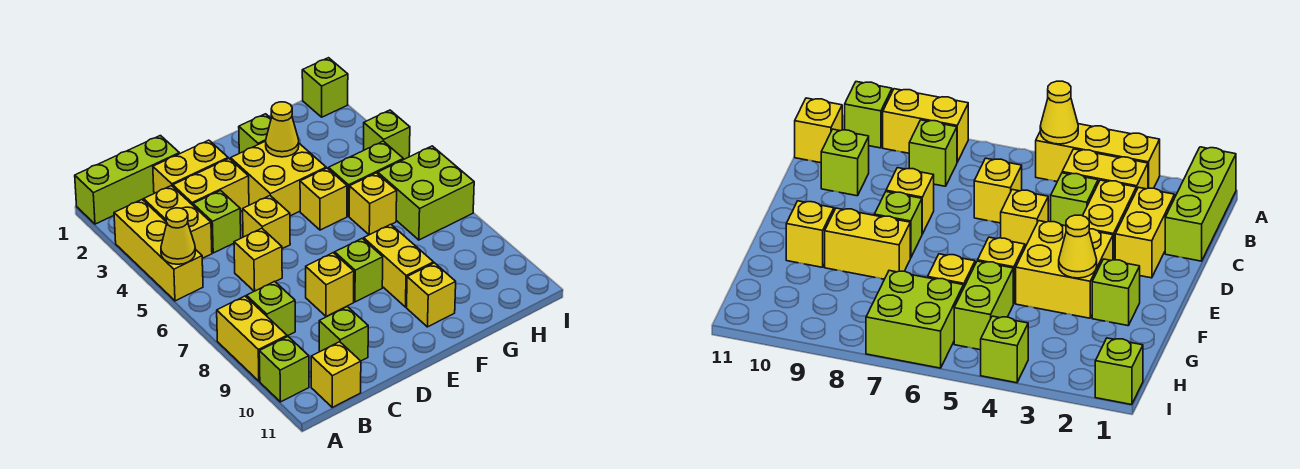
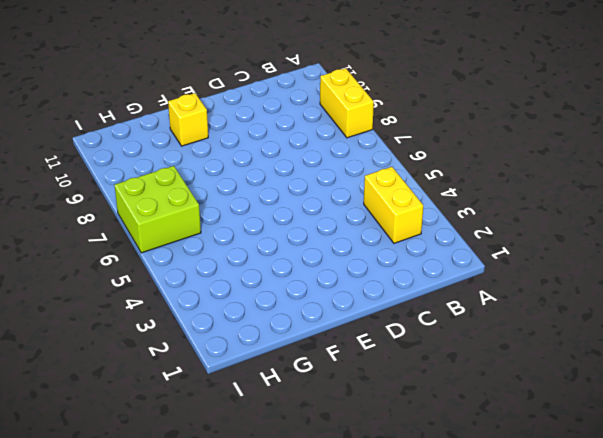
none -> lime 1x3 brick [75,136,179,224]
none -> yellow 1x3 brick [114,200,203,301]
none -> lime 1x1 brick [259,337,309,402]

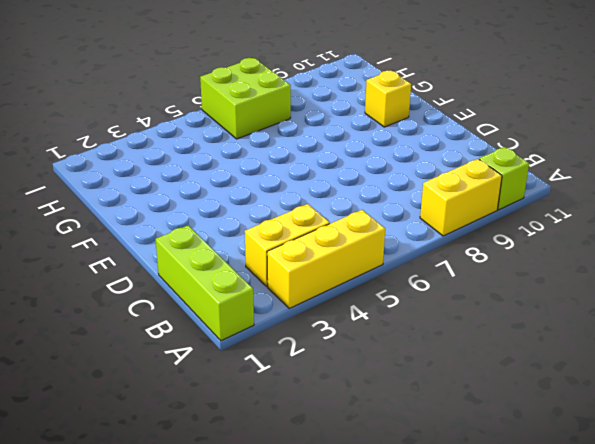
none -> lime 1x1 brick [247,281,295,336]
none -> yellow 1x1 brick [311,342,361,407]
none -> yellow 1x2 brick [153,140,228,193]

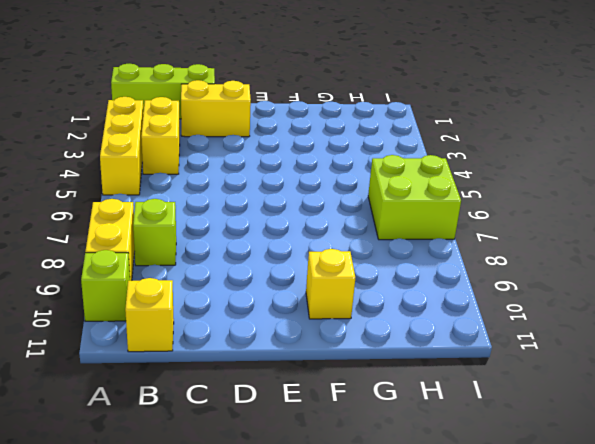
none -> yellow 1x2 brick [173,158,249,211]
none -> lime 1x1 brick [193,191,241,253]
none -> yellow 1x1 brick [234,228,282,291]

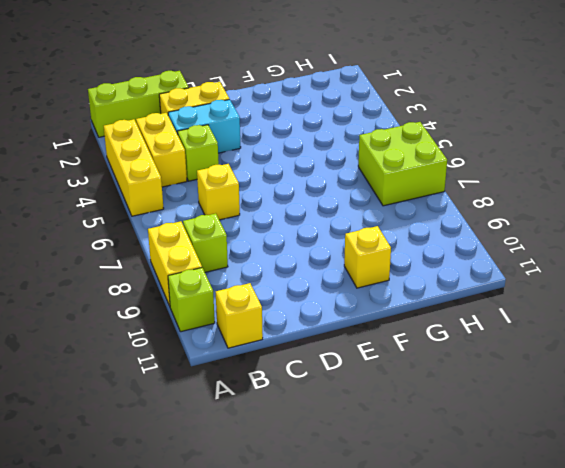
cyan 1x2 brick [168,99,241,153] -> yellow 1x2 brick [173,158,249,211]
none -> lime 1x1 brick [319,307,368,361]
none -> yellow 1x1 brick [243,196,290,249]
none -> yellow 1x1 brick [306,253,354,316]

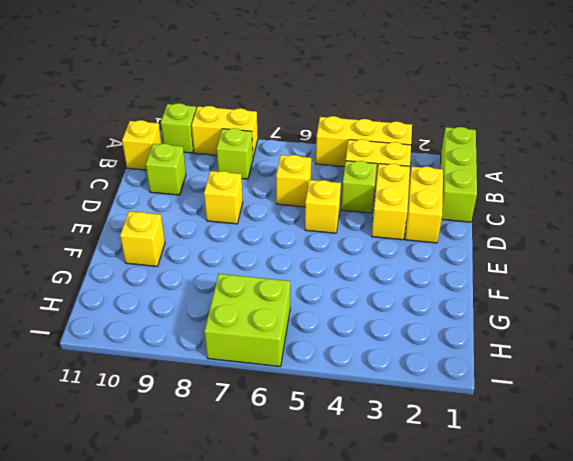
none -> yellow 2x2 brick [231,141,326,216]
none -> lime 1x1 brick [335,239,383,302]
none -> lime 1x1 brick [239,114,271,153]

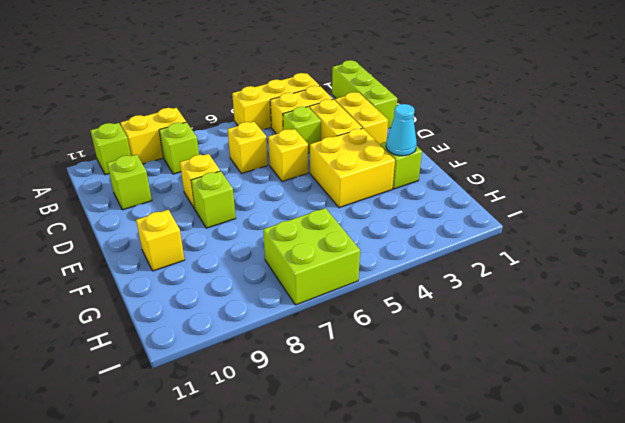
cyan 1x1 cone [386,104,417,156] -> none
none -> yellow 1x1 brick [311,342,361,407]
none -> yellow 1x1 brick [300,168,347,230]
none -> yellow 1x2 brick [364,224,433,307]

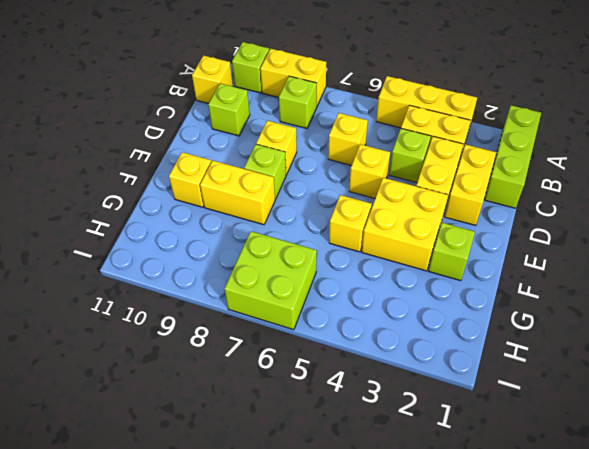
none -> lime 1x2 brick [329,141,403,216]
none -> yellow 1x1 brick [349,173,397,235]
none -> lime 1x1 brick [302,58,348,117]

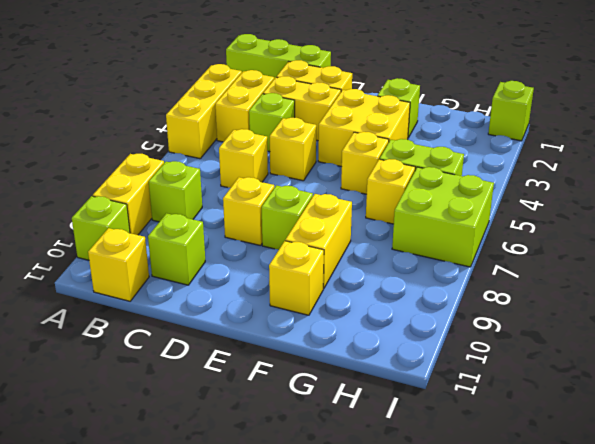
none -> lime 1x1 brick [364,110,410,160]
none -> yellow 1x1 cone [161,208,195,264]
none -> yellow 1x1 cone [266,102,299,157]

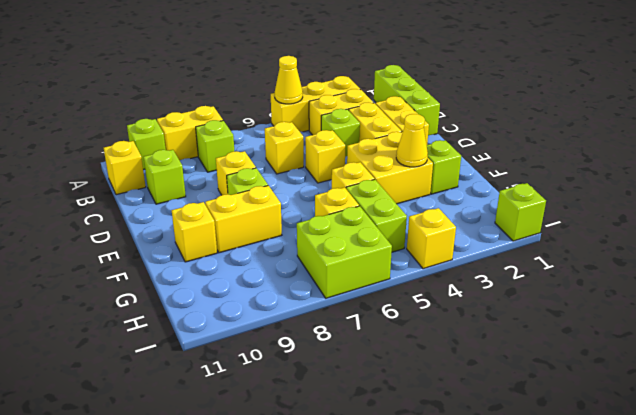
yellow 1x1 brick [407,208,456,269] -> lime 1x1 brick [364,110,410,160]

